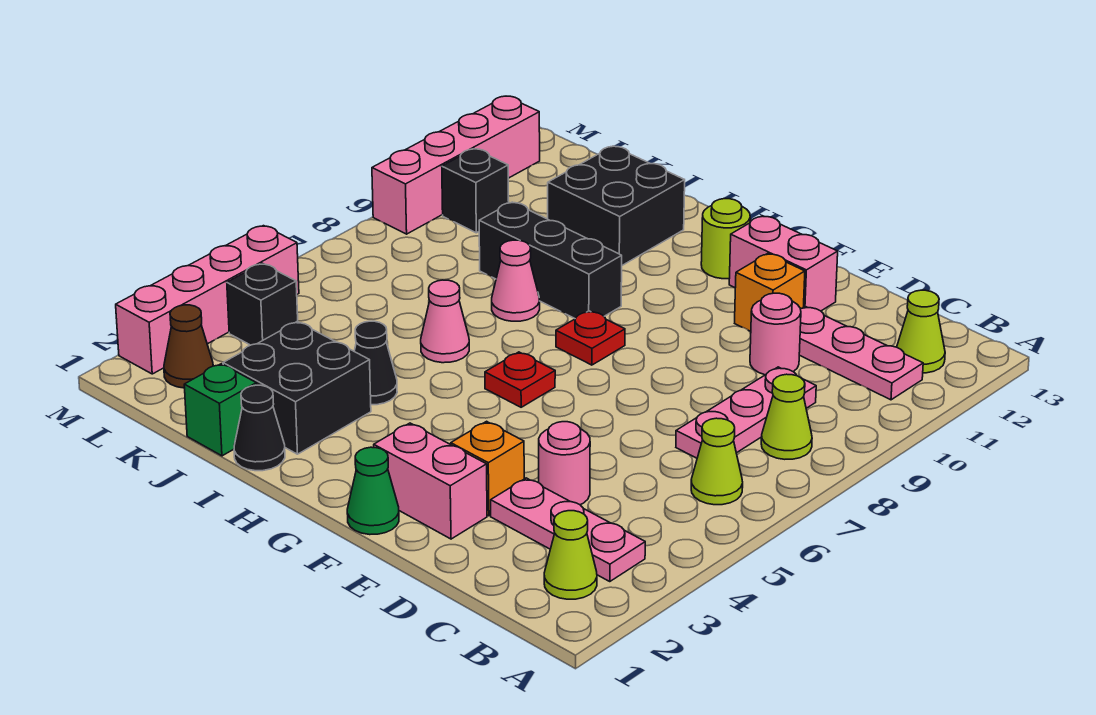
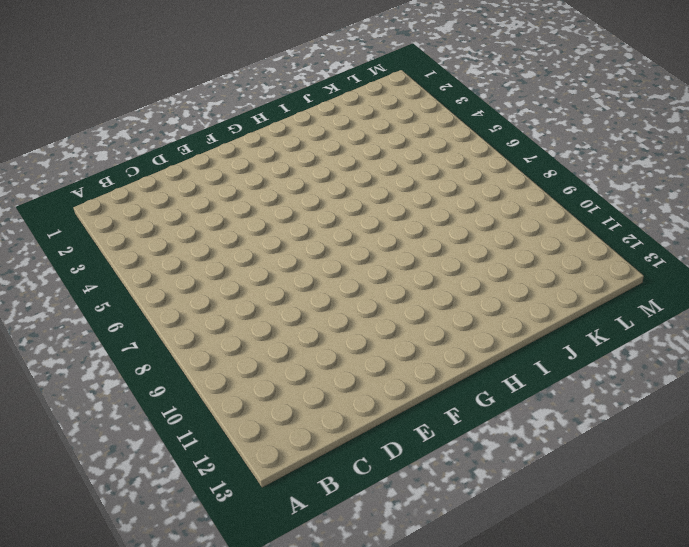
none -> lime 1x1 cone [544,511,597,599]
none -> pink 1x3 plate [491,478,645,581]
none -> lime 1x1 cone [691,418,743,505]
none -> lime 1x1 cone [761,374,812,459]

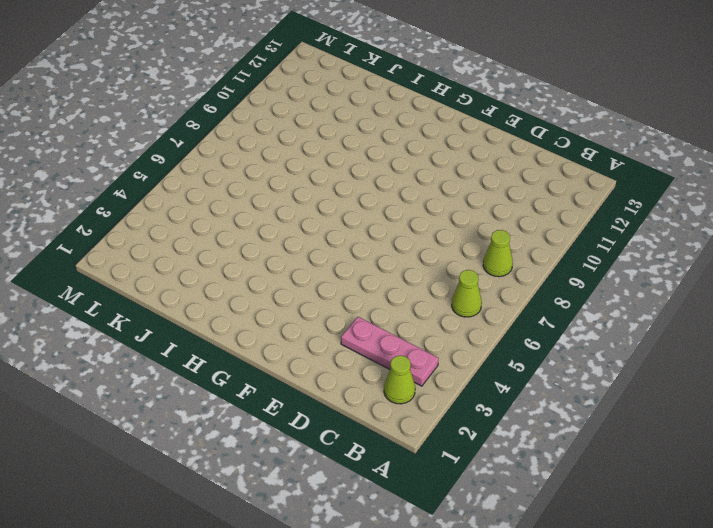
none -> pink 1x3 plate [799,307,923,400]
none -> lime 1x1 cone [897,290,945,373]
none -> pink 1x3 plate [676,367,816,458]
none -> pink 1x1 round brick [539,422,590,505]

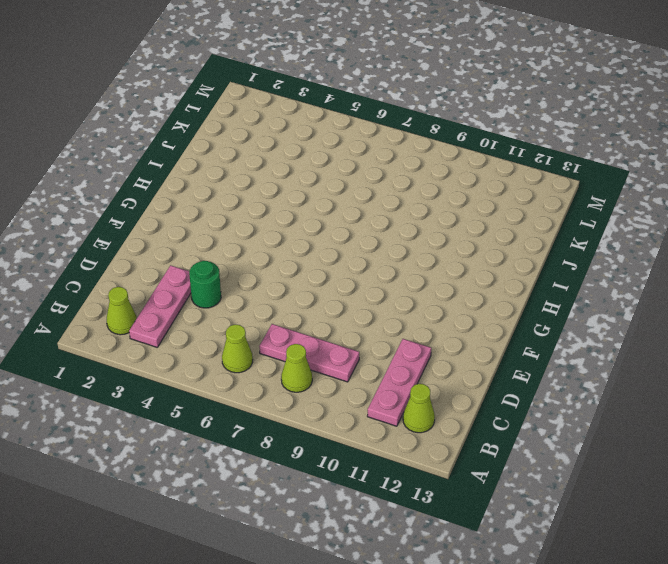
green 1x1 round brick [189,261,221,308] -> pink 1x1 round brick [539,422,590,505]
none -> pink 1x1 round brick [750,293,801,375]
none -> pink 1x2 brick [374,423,487,539]
none -> orange 1x1 brick [451,421,524,516]
none -> orange 1x1 brick [735,253,805,331]

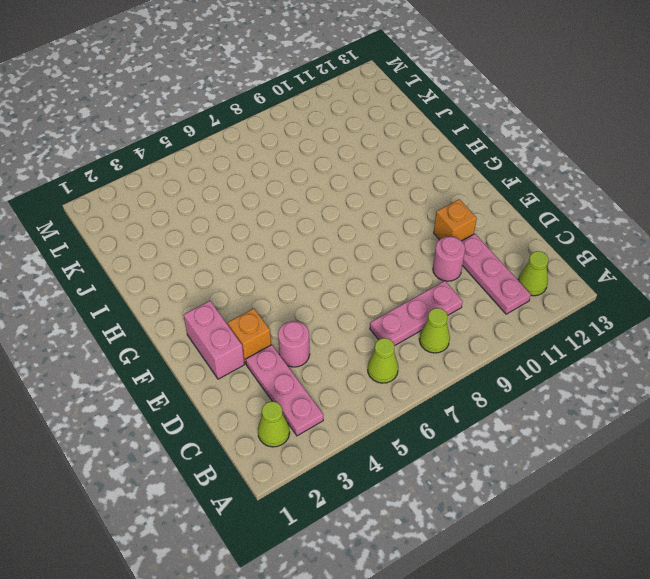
none -> pink 1x2 brick [729,216,838,311]
none -> green 1x1 cone [347,447,399,535]
none -> red 1x1 plate [485,352,555,407]
none -> red 1x1 plate [556,311,625,365]

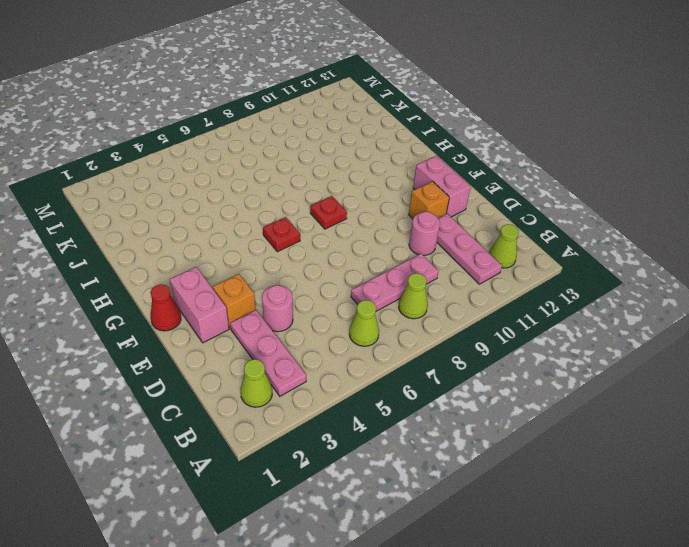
red 1x1 cone [150,284,181,331] -> green 1x1 cone [347,447,399,535]
none -> lime 1x1 round brick [701,199,750,279]
none -> black 1x3 brick [479,202,622,319]
none -> black 1x1 cone [234,385,285,471]
none -> black 2x2 brick [223,321,371,454]

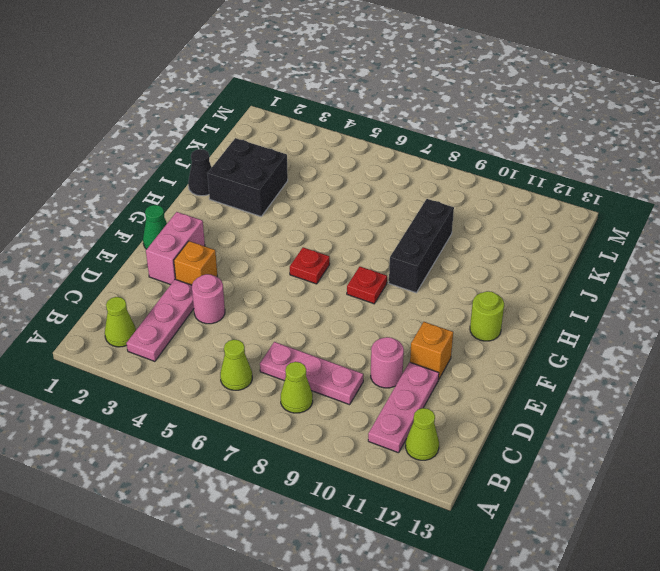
none -> pink 1x2 brick [729,216,838,311]
none -> black 1x1 cone [354,321,397,405]
none -> pink 1x1 cone [421,280,469,363]
none -> pink 1x1 cone [492,240,540,321]

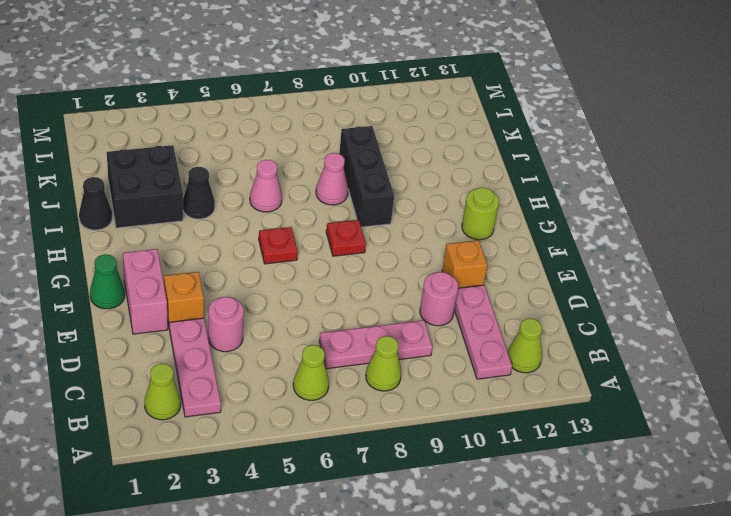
none -> pink 1x2 brick [729,216,838,311]
none -> black 2x2 brick [548,146,685,265]
none -> green 1x1 brick [184,364,256,456]
none -> brown 1x1 cone [164,305,213,388]

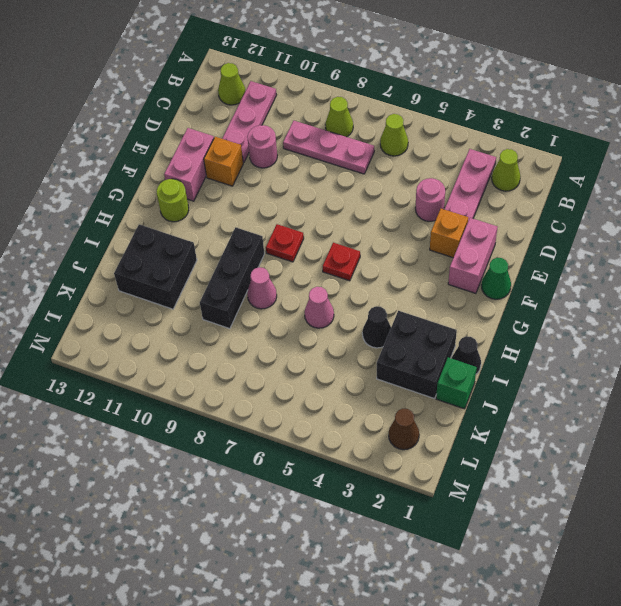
none -> black 1x1 brick [227,263,298,345]
none -> black 1x1 brick [442,149,509,233]
none -> pink 1x4 brick [116,226,299,374]
none -> pink 1x4 brick [372,96,540,234]

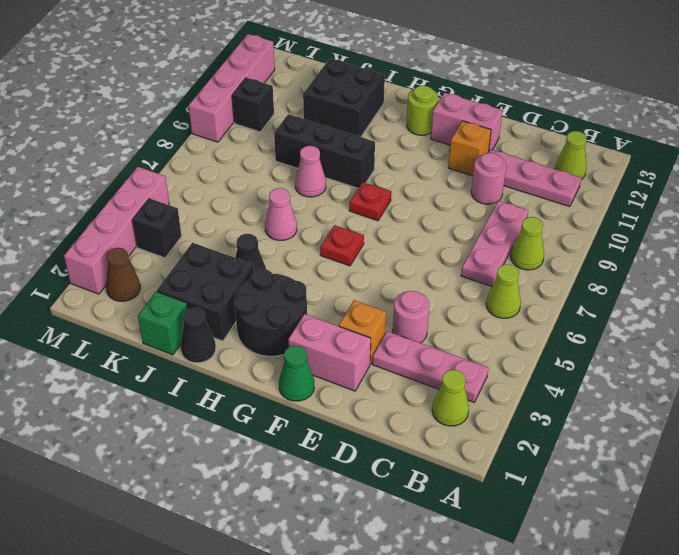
black 2x2 round brick [234,269,307,356] -> none

